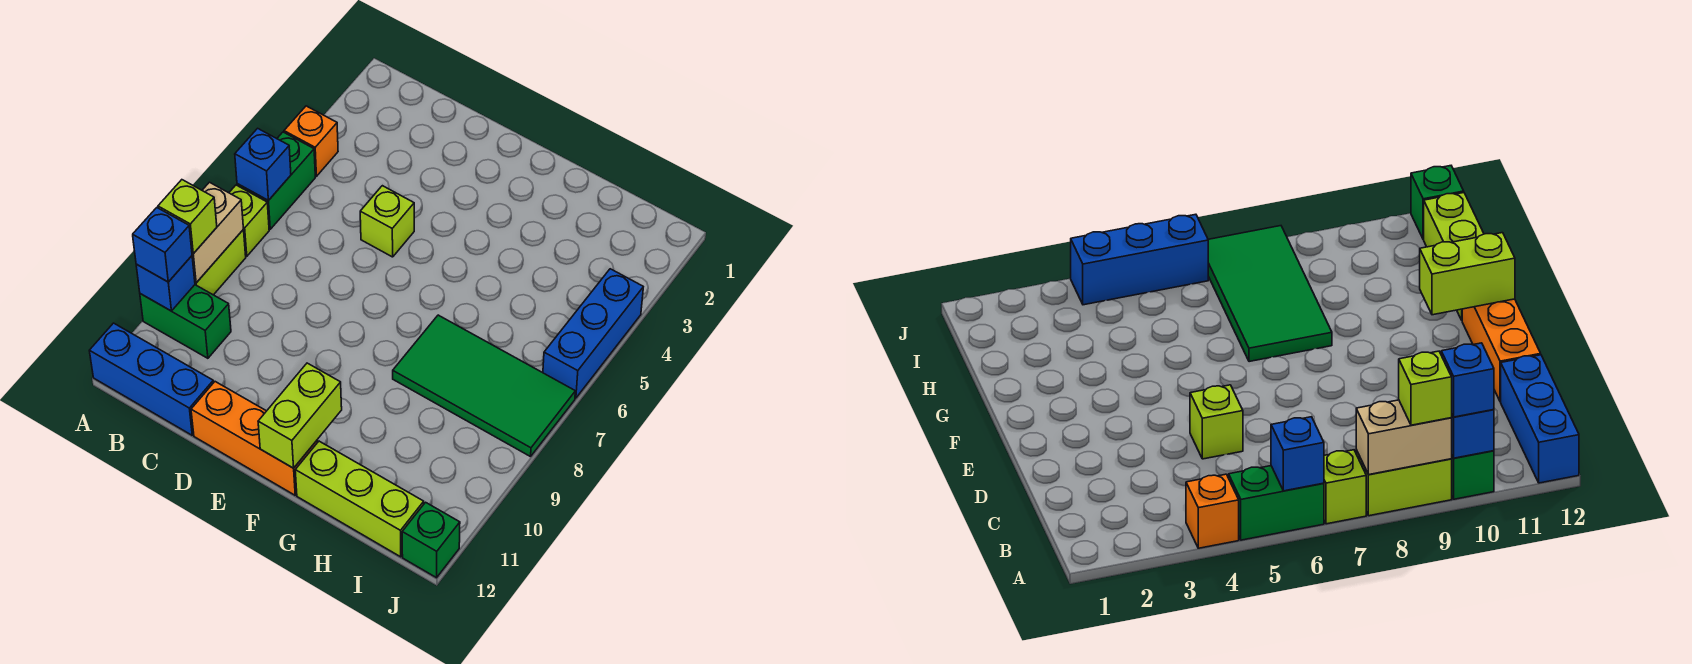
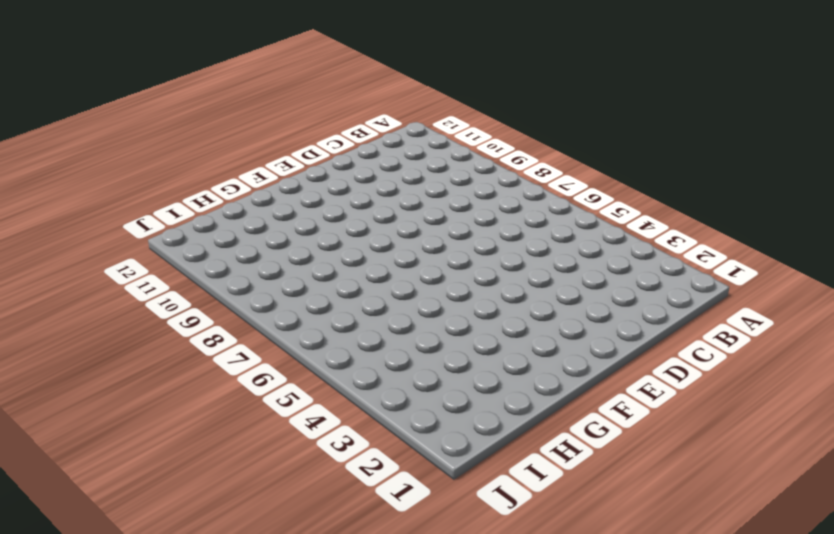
none -> orange 1x1 brick [284,106,338,176]
none -> green 1x2 brick [237,132,315,229]
none -> lime 1x1 brick [229,185,269,256]

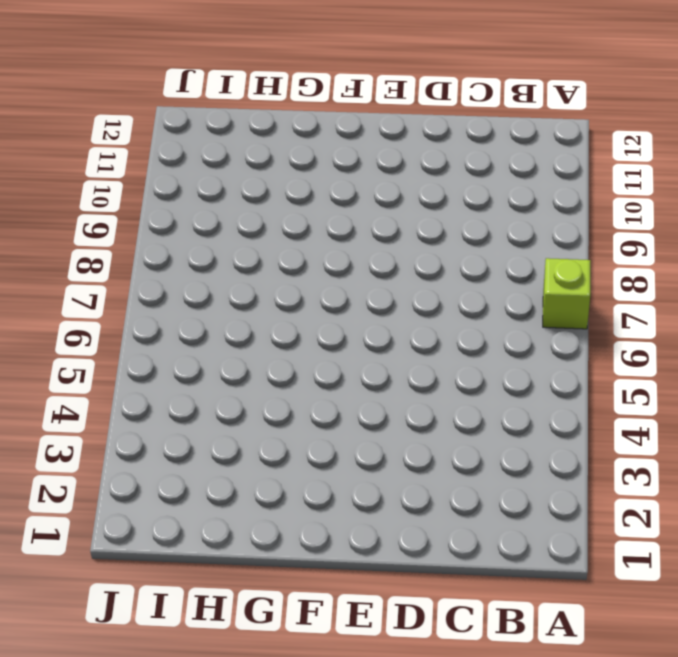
none -> orange 1x1 brick [284,106,338,176]
none -> green 1x2 brick [237,132,315,229]
none -> lime 1x2 brick [195,230,246,295]

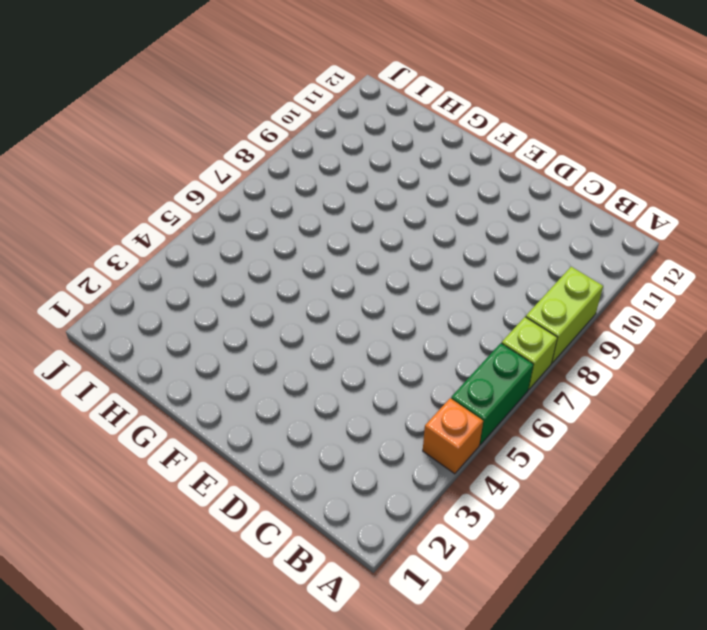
none -> green 1x2 brick [140,285,231,358]
none -> blue 1x3 brick [89,323,213,435]
none -> lime 1x1 brick [360,186,414,257]

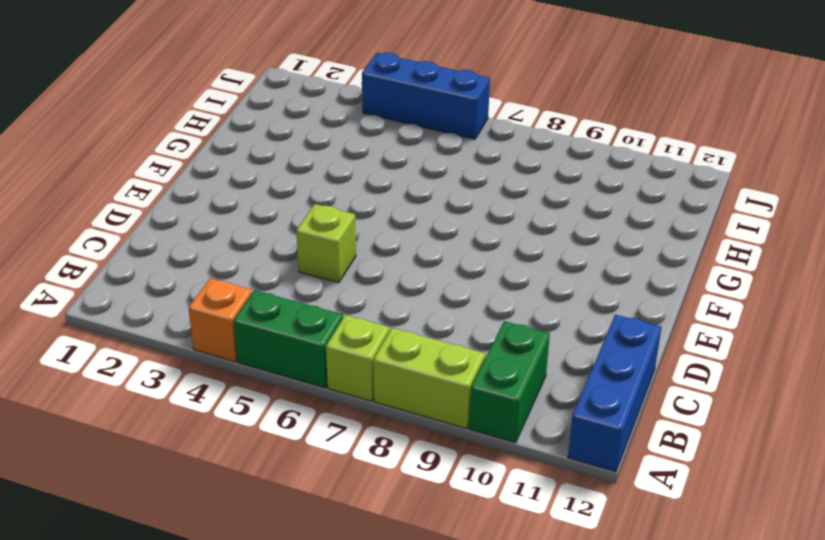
none -> orange 1x3 brick [191,382,317,495]
none -> green 2x4 tile [393,315,575,457]
none -> lime 1x3 brick [295,441,424,557]

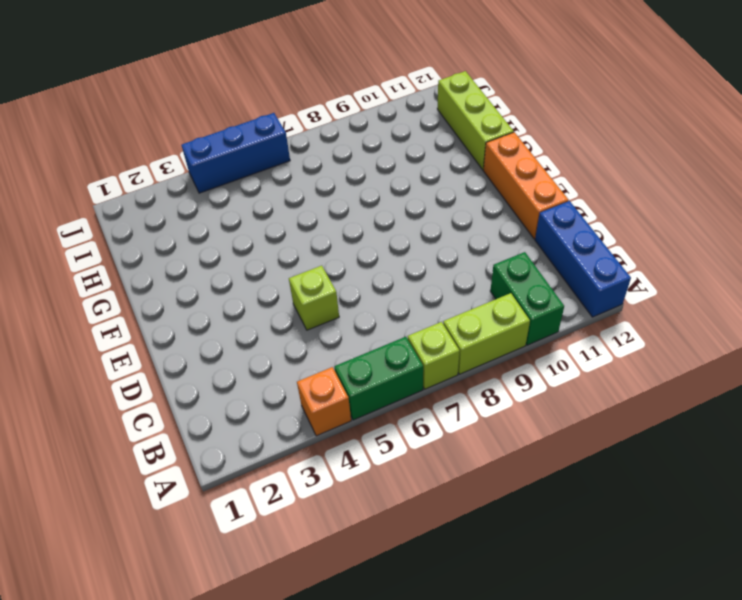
none -> green 2x4 tile [393,315,575,457]
none -> green 1x1 brick [402,502,460,578]
none -> blue 1x1 brick [235,128,291,201]

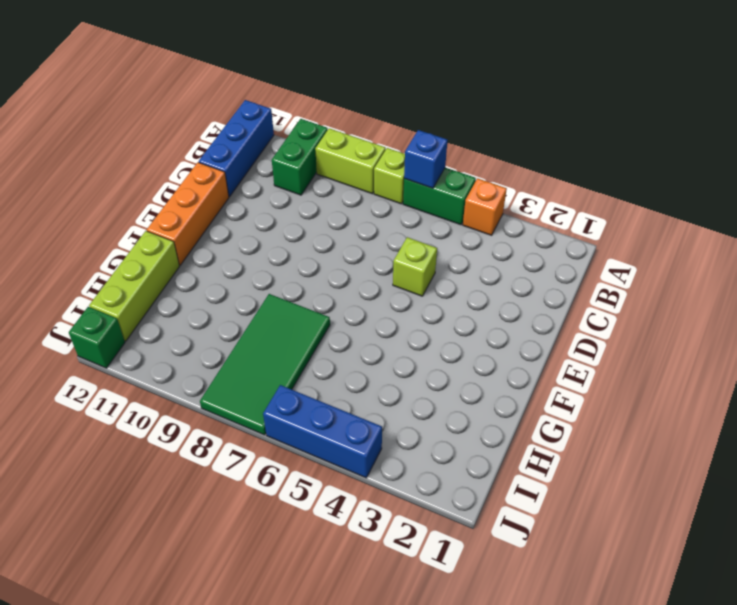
none -> tan 1x2 brick [192,182,243,283]
none -> blue 1x1 brick [136,256,195,311]
none -> lime 1x2 brick [258,363,342,468]

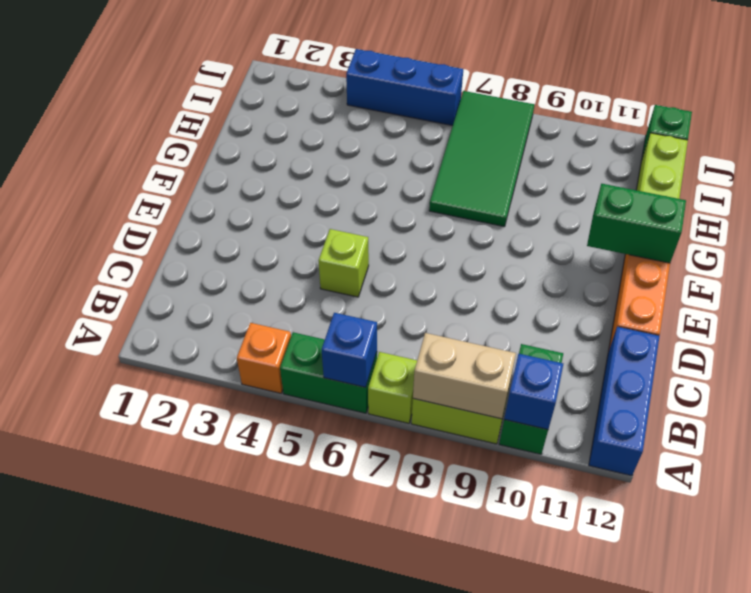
green 1x2 brick [587,184,686,263] -> lime 1x2 brick [258,363,342,468]
none -> lime 1x1 brick [158,180,217,254]
none -> blue 1x1 brick [133,208,192,282]

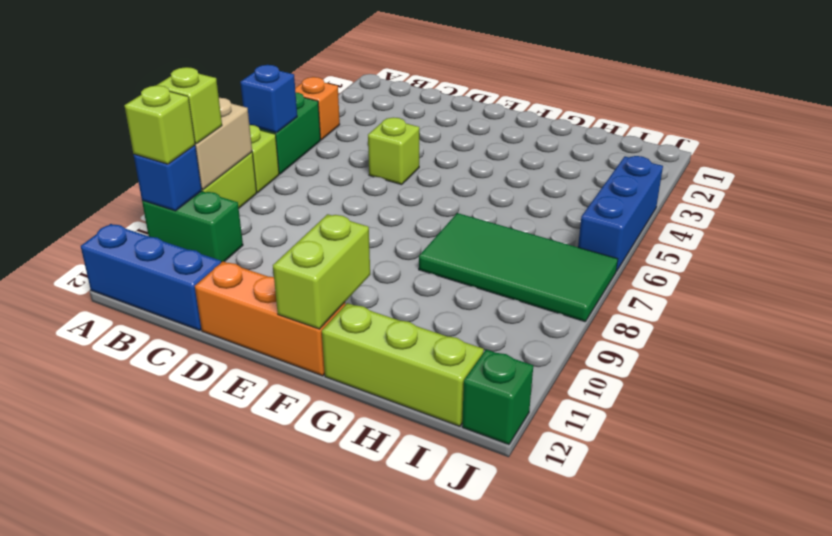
lime 1x1 brick [124,85,195,164] -> blue 1x1 brick [133,208,192,282]

